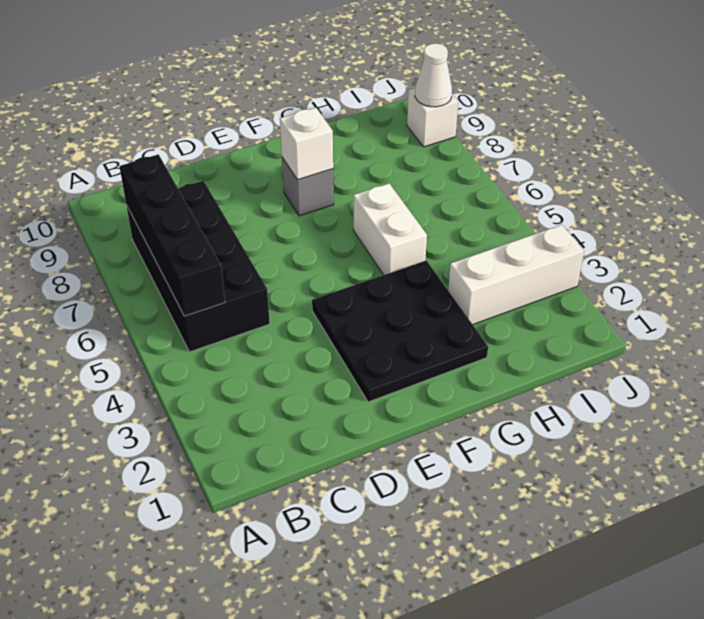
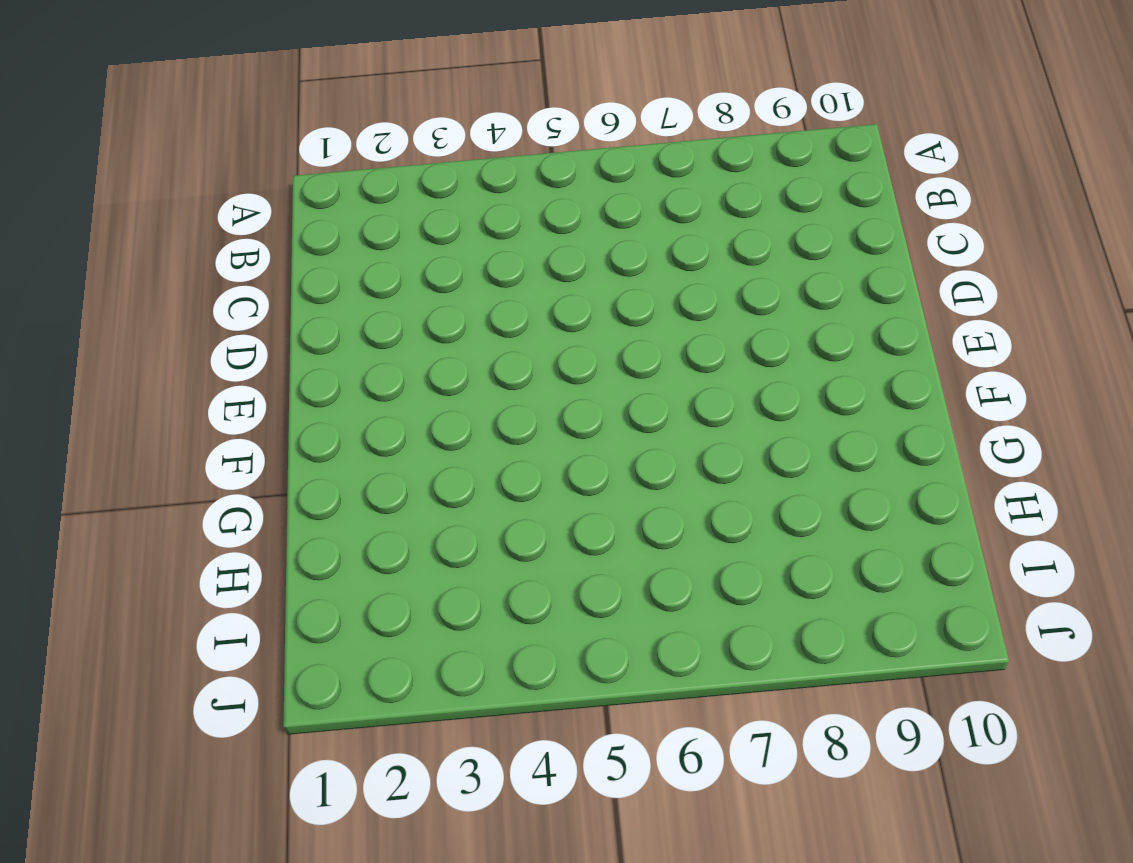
none -> black 2x4 brick [126,181,270,352]
none -> black 3x3 plate [312,260,488,402]

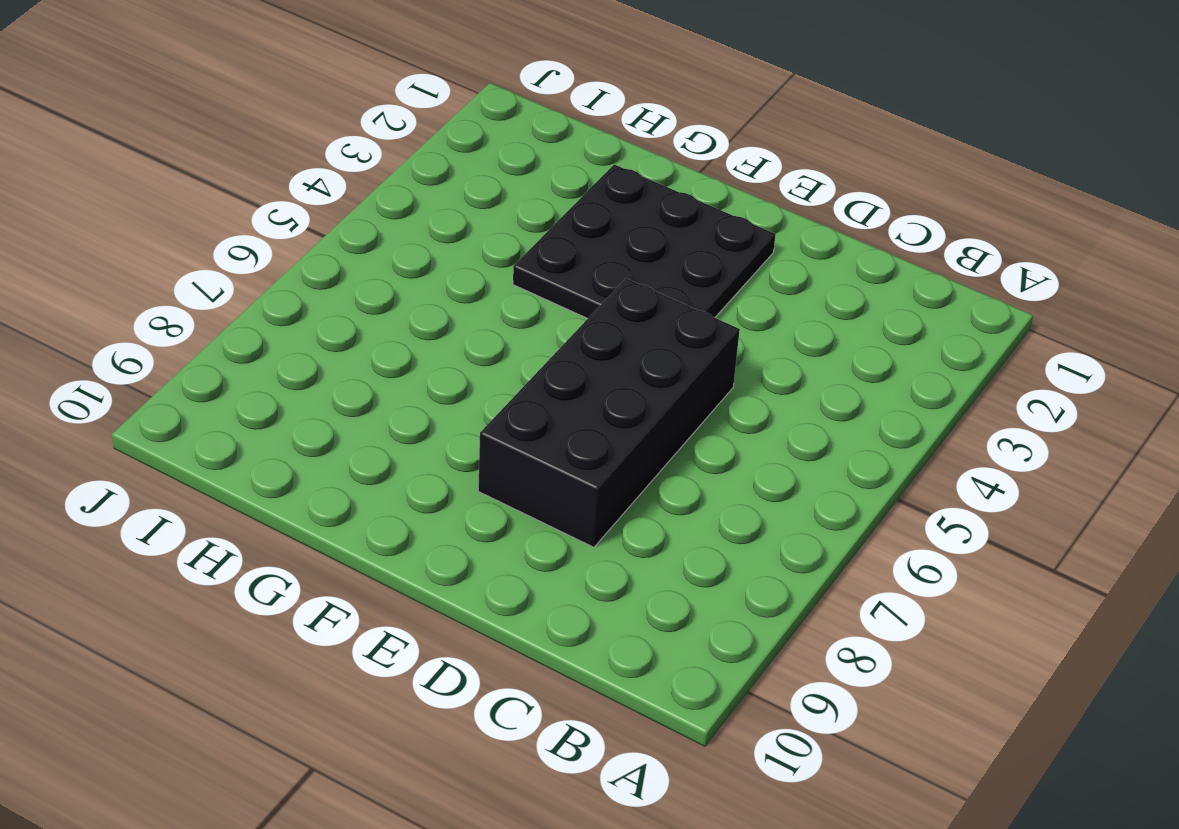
black 2x4 brick [478,278,740,547] -> black 2x4 brick moved to [126,181,270,352]
none -> grey 1x1 brick [282,158,334,216]
none -> white 1x2 brick [353,184,427,275]

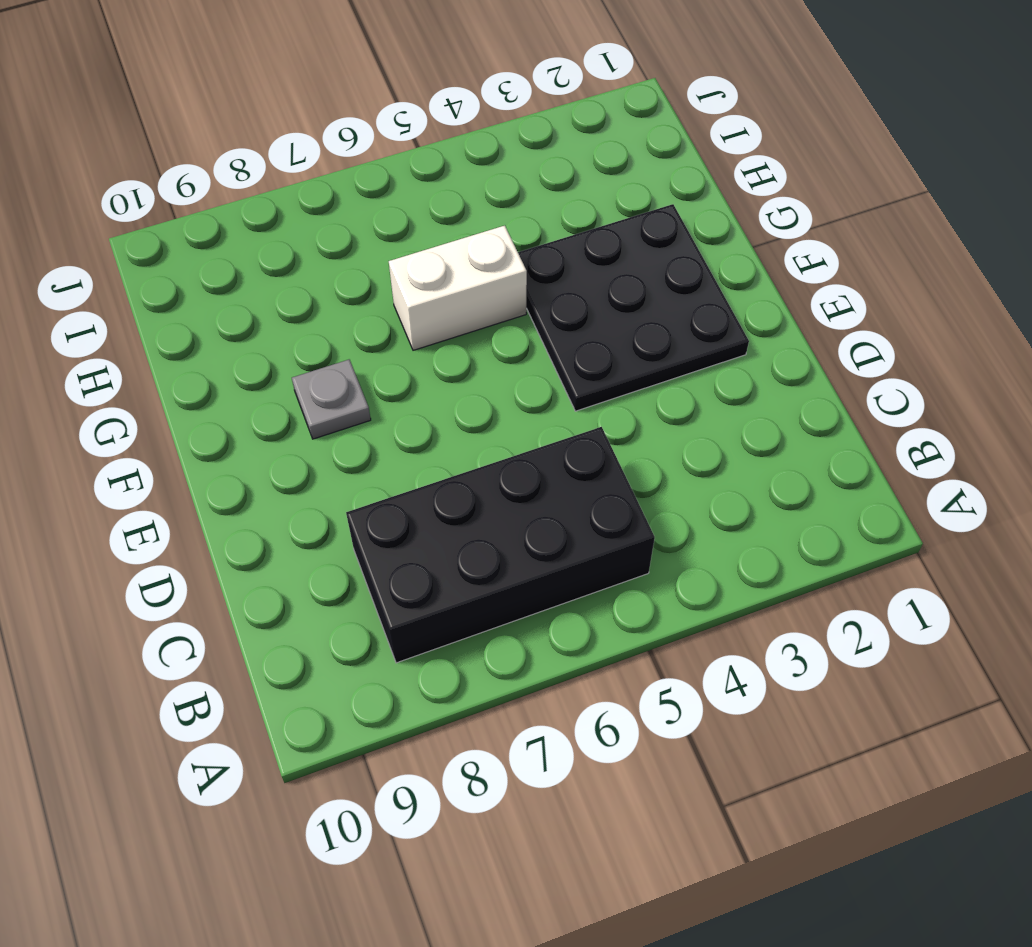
grey 1x1 plate [292,360,371,439] -> grey 1x1 brick [282,158,334,216]
none -> white 1x3 brick [448,225,584,324]
none -> white 1x1 brick [407,88,458,147]

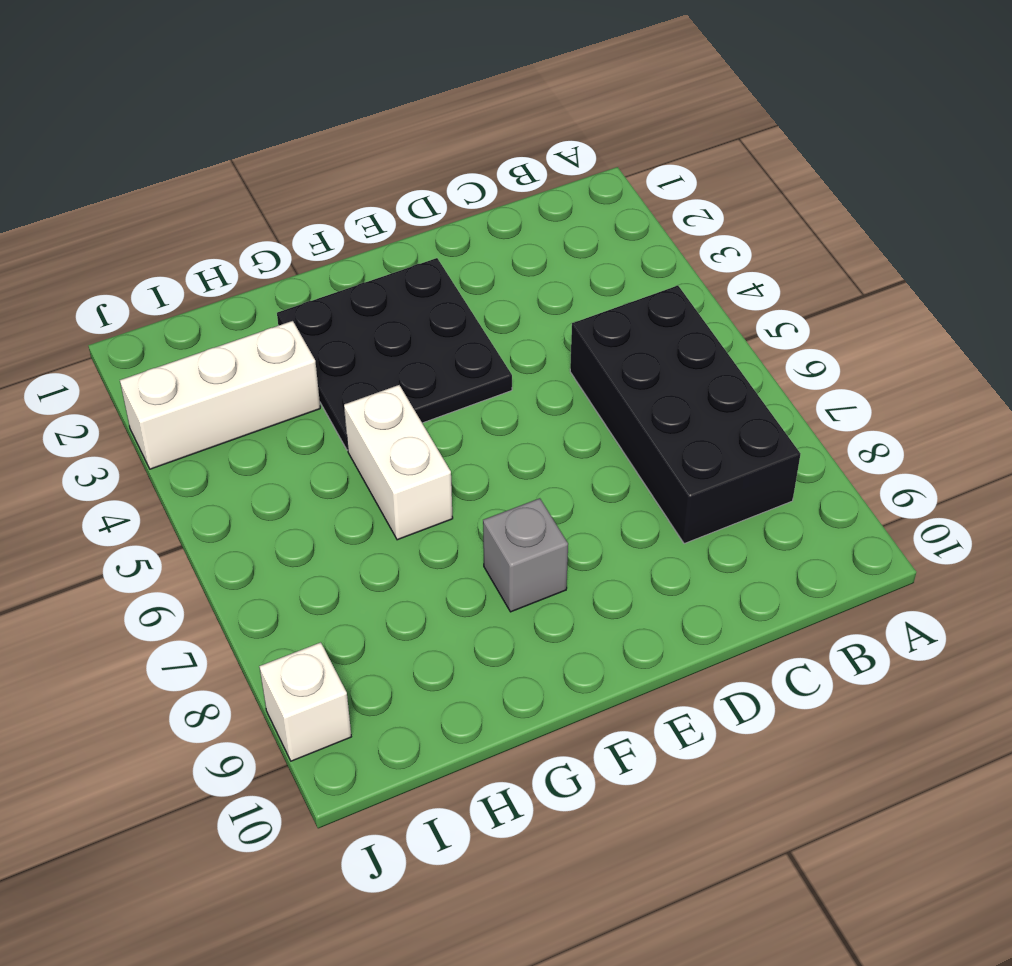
none -> black 1x4 brick [119,154,225,316]
none -> white 1x1 brick [280,108,333,180]

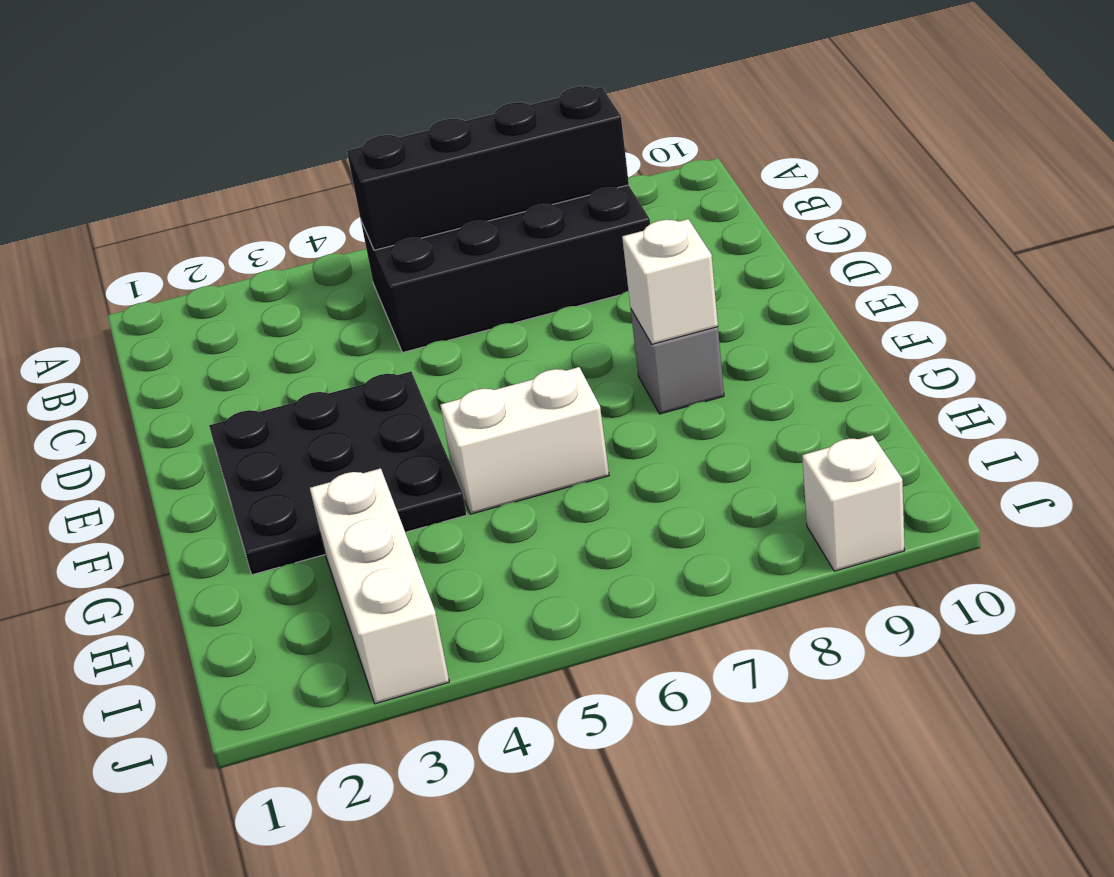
none -> white 1x1 cone [415,43,452,107]

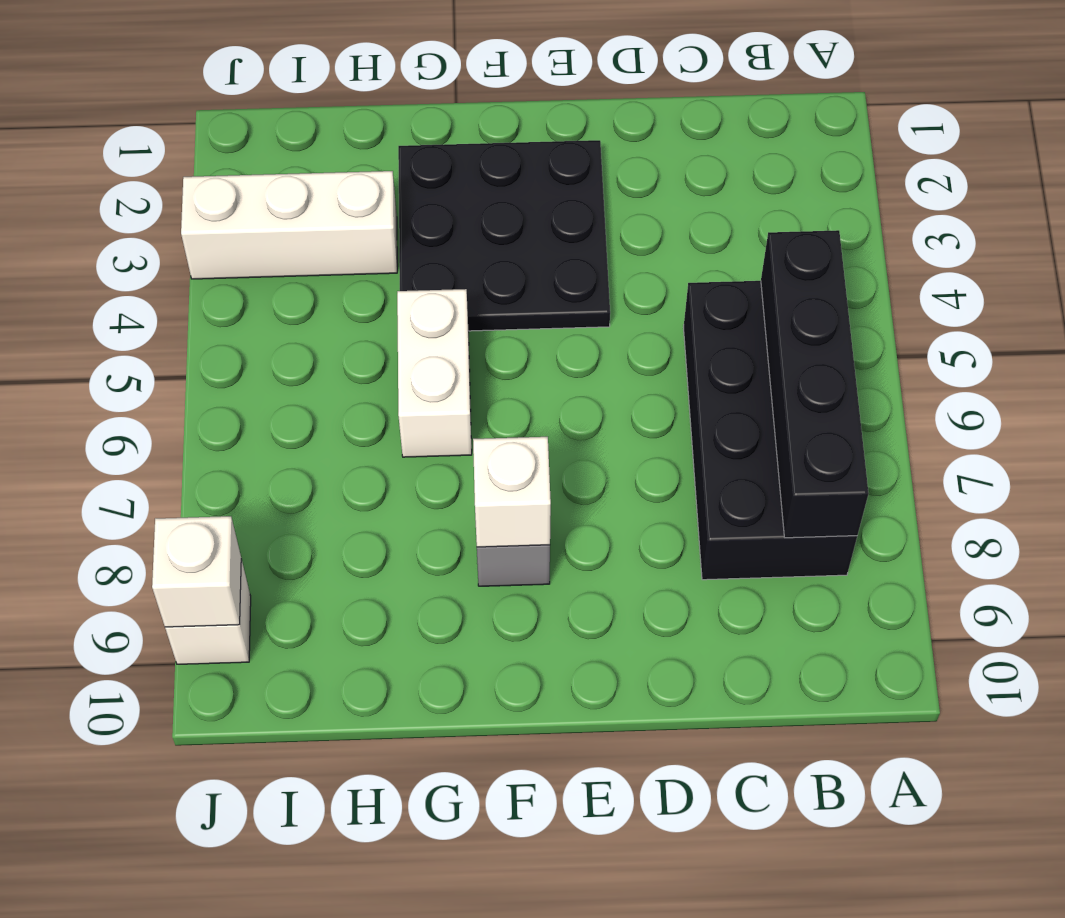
white 1x1 brick [152,516,241,627] -> white 1x1 cone [415,43,452,107]

